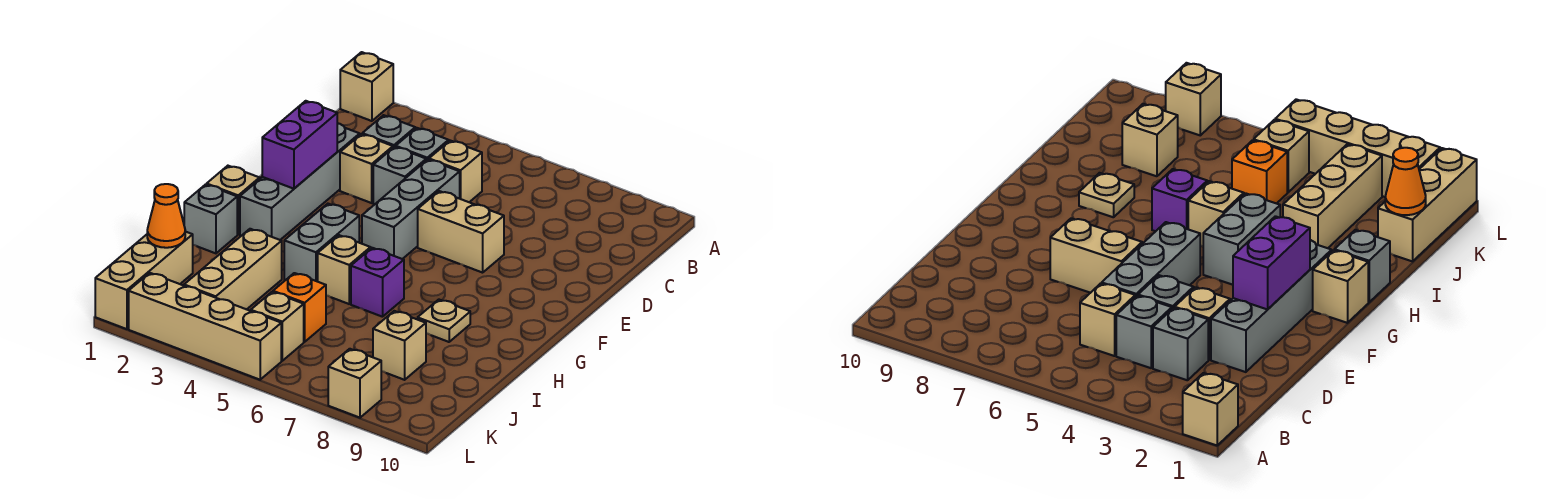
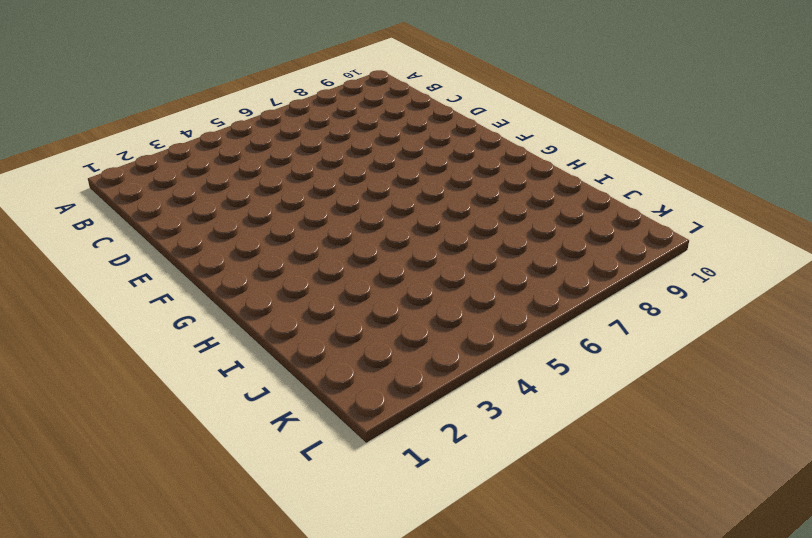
none -> tan 1x1 brick [340,52,393,121]
none -> grey 1x1 brick [362,115,415,148]
none -> grey 1x1 brick [396,128,449,160]

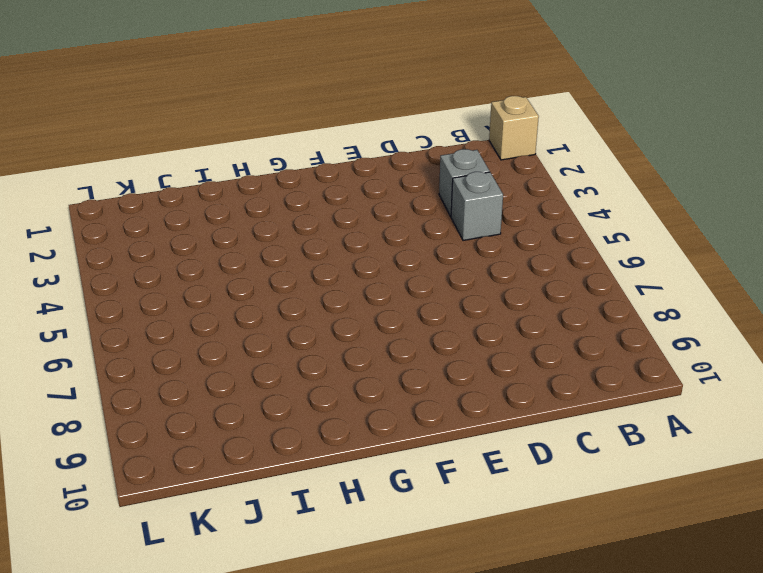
none -> tan 1x1 brick [429,141,482,202]
none -> grey 1x4 brick [240,123,360,240]
none -> tan 1x1 brick [340,134,393,203]

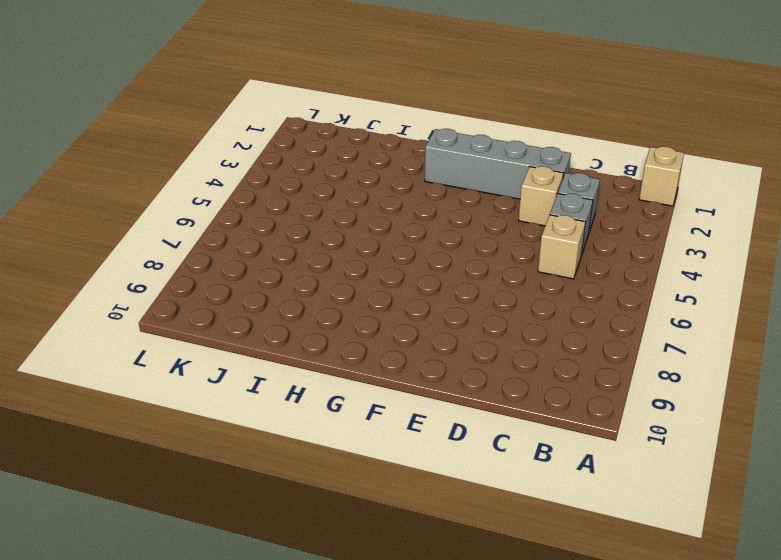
none -> grey 1x1 brick [373,147,426,204]
none -> grey 1x3 brick [362,160,460,259]
none -> tan 1x2 brick [418,191,504,273]

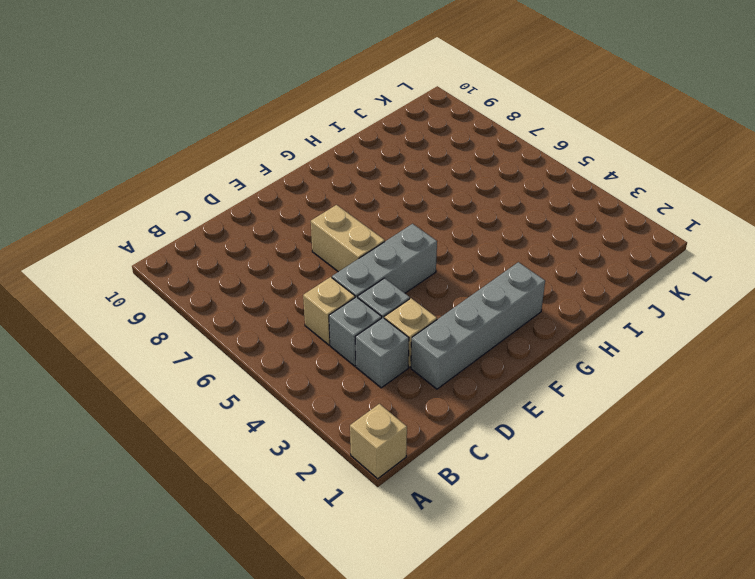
none -> tan 1x1 brick [207,166,260,234]
none -> grey 1x2 brick [284,204,359,282]
none -> grey 1x1 brick [184,184,237,253]

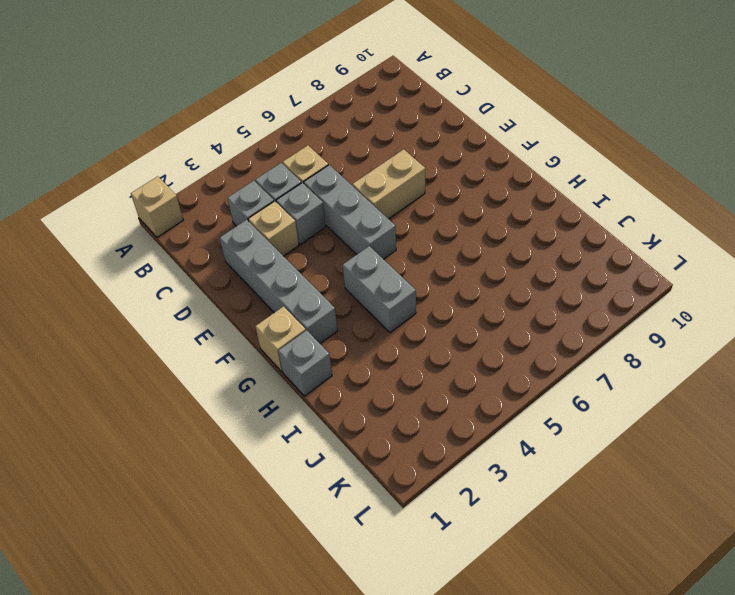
none -> tan 1x1 brick [318,235,371,304]
none -> purple 1x1 brick [351,248,404,317]
none -> tan 1x1 plate [418,300,470,342]

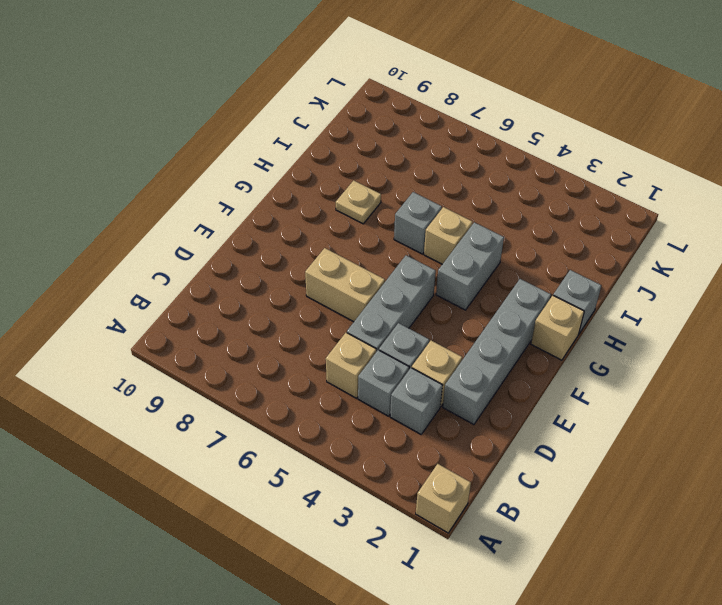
grey 1x1 brick [394,192,442,254] -> purple 1x1 brick [351,248,404,317]
none -> tan 1x3 brick [184,229,282,309]
none -> tan 1x3 brick [95,232,193,329]
none -> orange 1x1 brick [273,273,326,342]

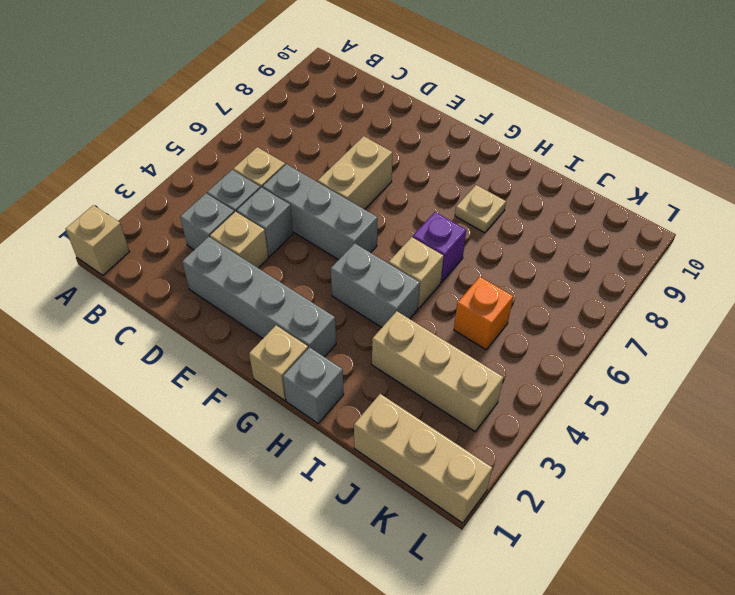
none -> tan 1x1 brick [373,311,426,380]
none -> tan 1x1 brick [251,292,304,361]
none -> tan 1x4 brick [129,273,281,380]

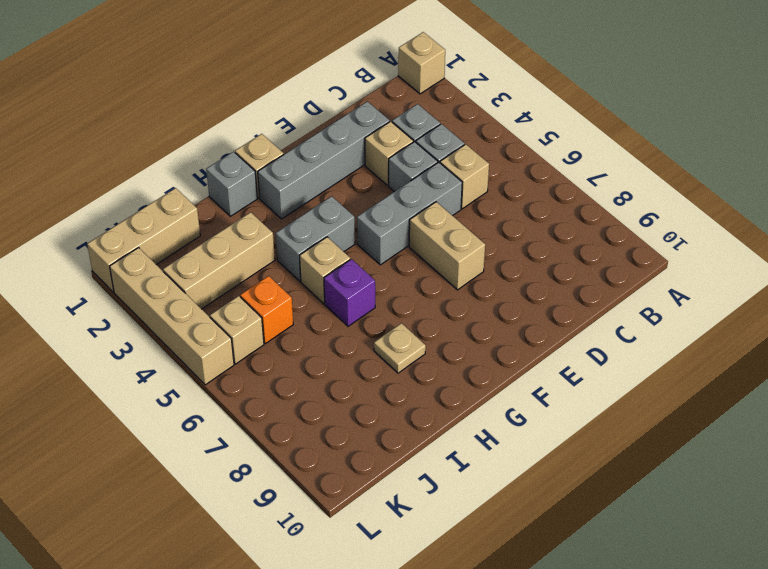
none -> tan 1x1 brick [373,311,426,380]
none -> tan 1x1 brick [328,349,381,418]
none -> purple 1x2 brick [262,101,337,189]

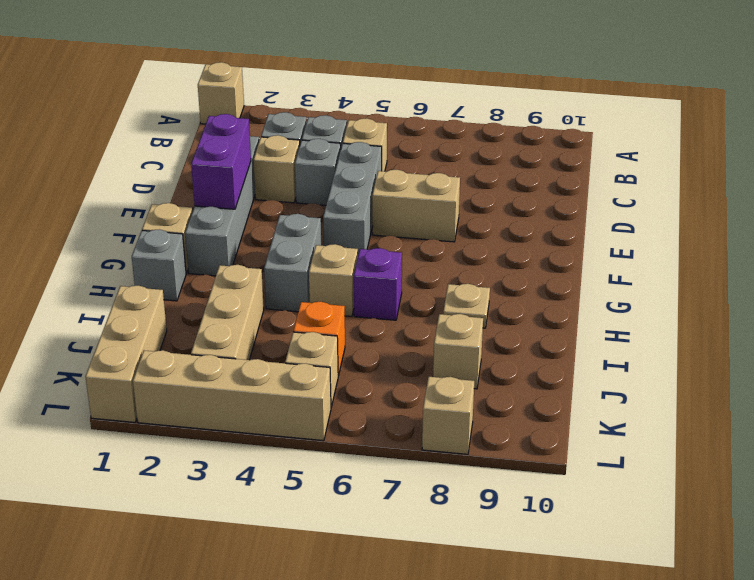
none -> orange 1x1 cone [147,184,185,248]

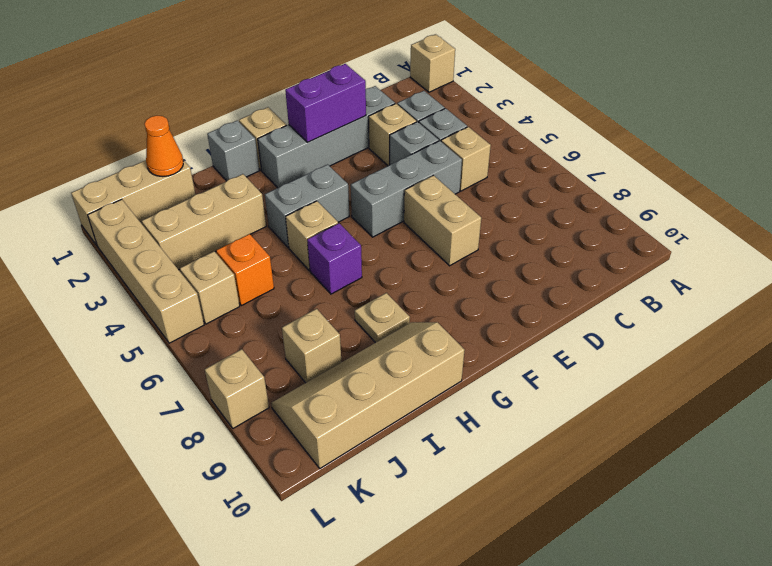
tan 2x4 slope [271,322,465,468] -> none

